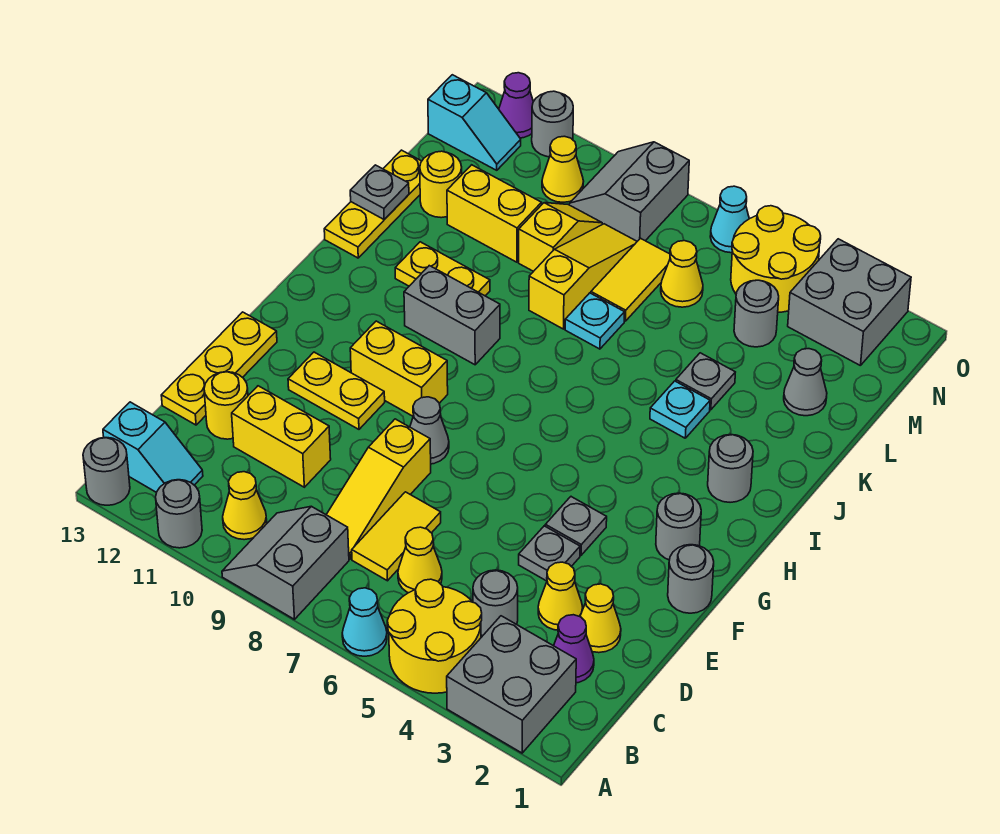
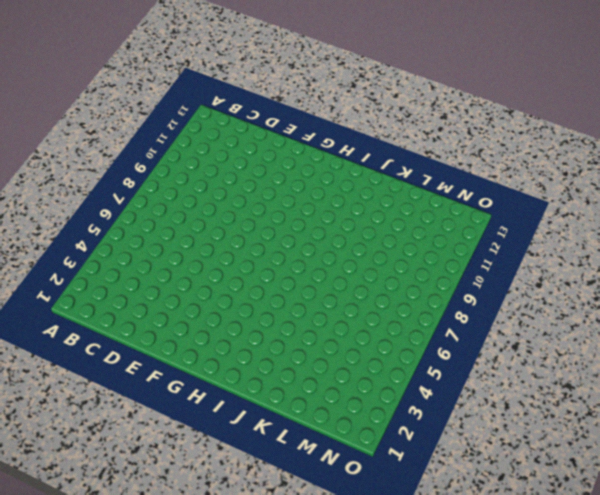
none -> grey 2x2 brick [447,616,576,753]
none -> yellow 2x2 round brick [387,579,482,693]
none -> cyan 1x1 cone [342,588,387,656]
none -> grey 2x2 slope [222,506,349,619]

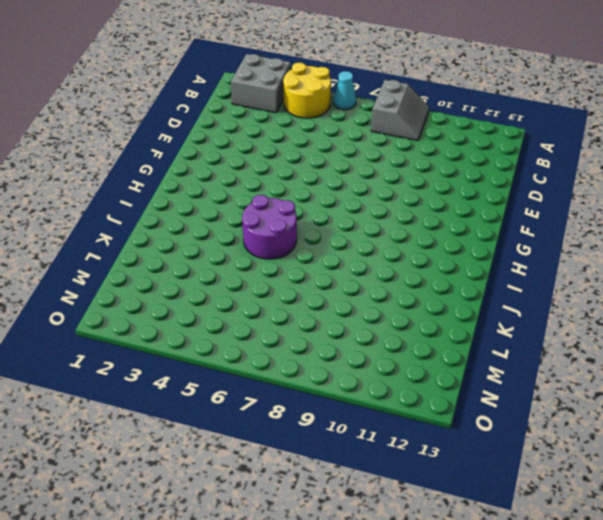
purple 2x2 round brick [242,195,297,259] -> none
none -> grey 1x1 round brick [156,480,202,548]
none -> grey 1x1 round brick [83,438,130,505]
none -> yellow 1x1 cone [223,472,267,540]
none -> cyan 1x2 slope [103,402,203,493]

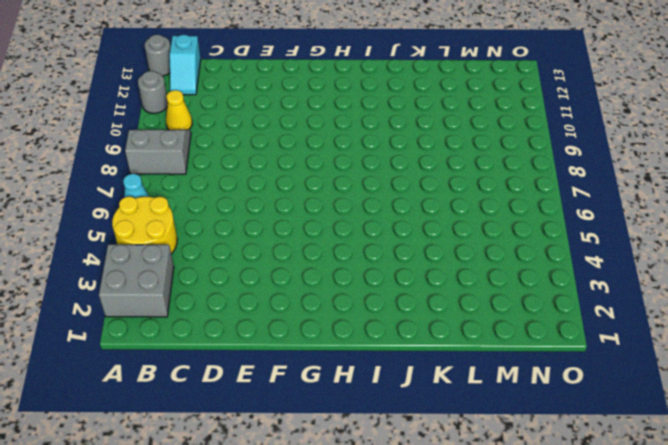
none -> purple 1x1 cone [554,615,594,683]
none -> grey 1x1 round brick [473,570,518,636]
none -> yellow 1x1 cone [398,527,442,593]
none -> yellow 1x2 tile [352,492,441,581]

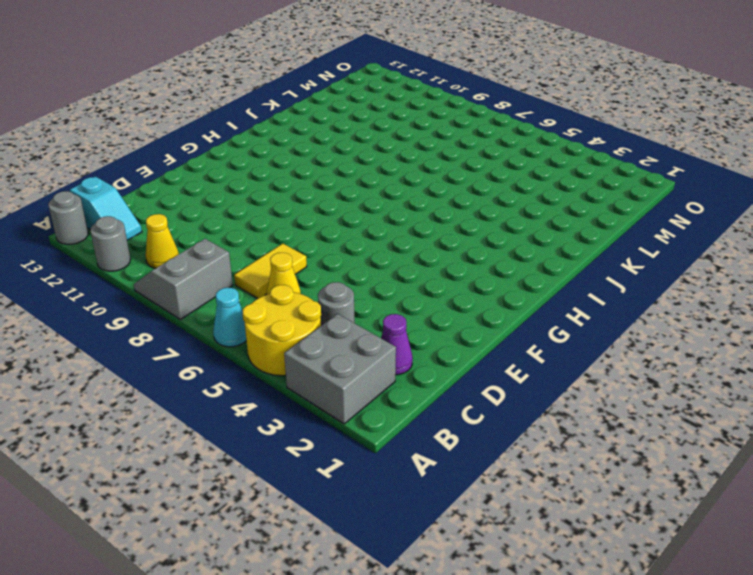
none -> yellow 1x3 slope [326,419,431,559]
none -> yellow 1x1 cone [580,584,621,653]
none -> yellow 1x1 cone [538,562,583,630]
none -> yellow 1x2 brick [232,386,331,487]

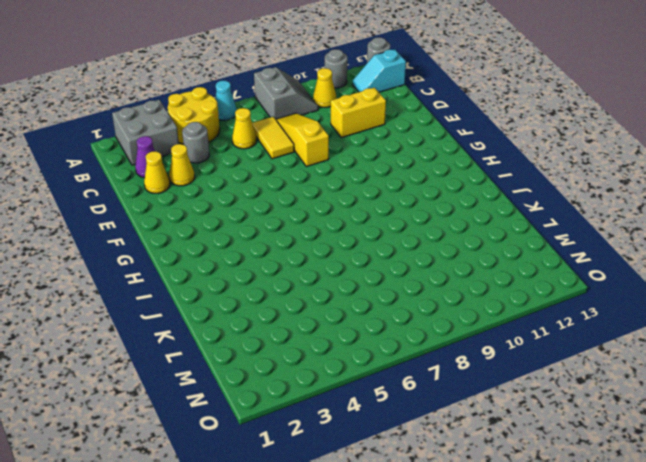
none -> yellow 1x1 round brick [204,372,248,439]
none -> yellow 1x3 plate [161,312,277,425]
none -> grey 1x1 plate [519,526,580,581]
none -> grey 1x1 round brick [668,545,714,613]

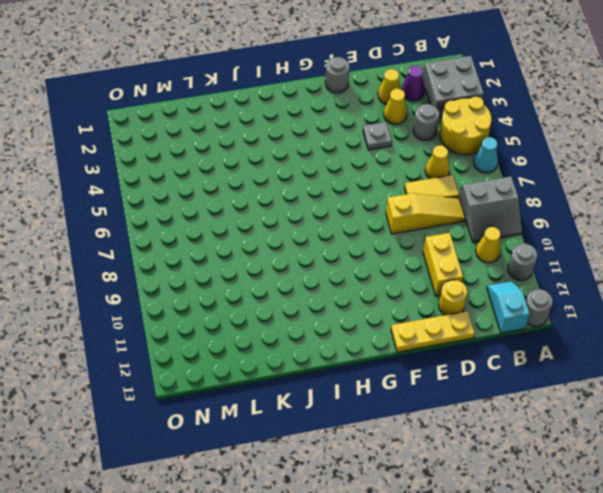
none -> grey 1x1 plate [545,497,607,555]
none -> grey 1x1 cone [410,397,449,464]
none -> yellow 1x2 plate [288,352,385,429]
none -> grey 1x1 round brick [656,493,701,560]

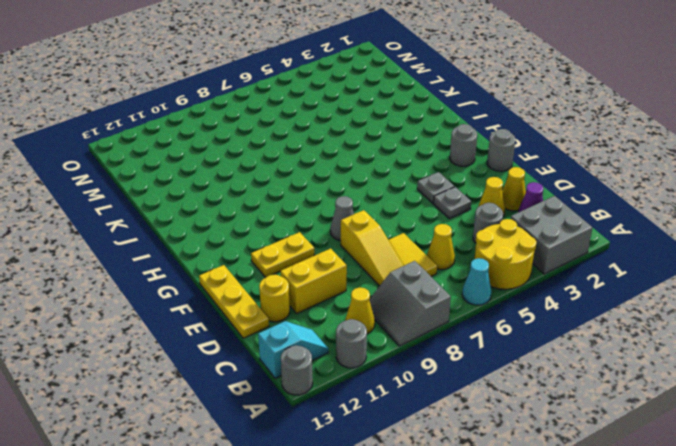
none -> yellow 1x2 brick [350,321,448,416]
none -> grey 1x1 round brick [708,435,753,502]
none -> grey 1x2 brick [404,266,500,365]
none -> cyan 1x1 plate [650,381,710,438]

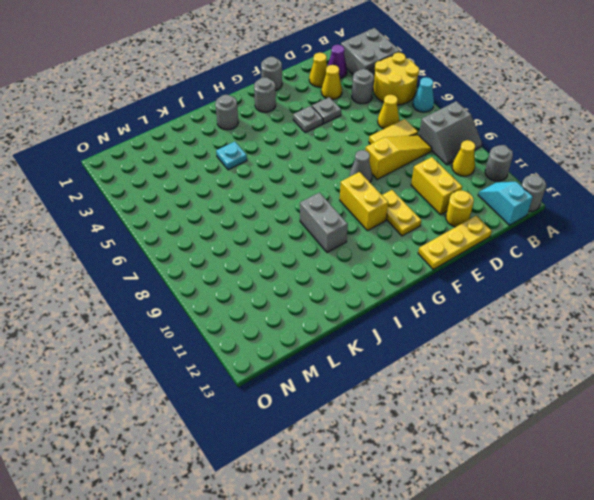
none -> yellow 1x2 plate [395,242,490,296]
none -> yellow 1x3 plate [324,150,422,258]
none -> grey 1x1 plate [676,353,735,410]
none -> cyan 1x1 plate [565,293,625,349]

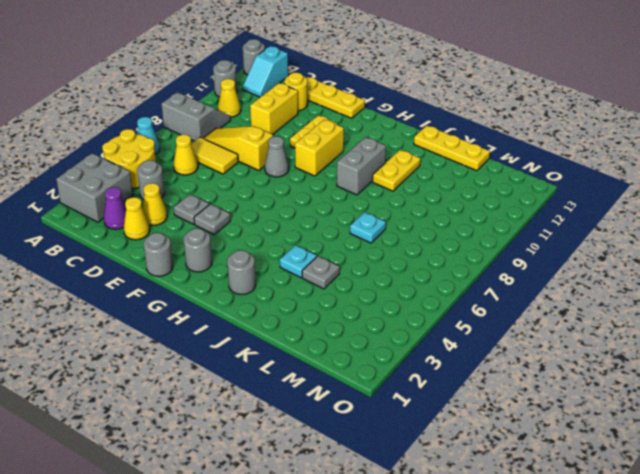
none -> yellow 1x3 slope [529,224,637,329]
none -> grey 1x1 cone [784,349,827,416]
none -> yellow 1x2 tile [591,238,670,321]
none -> yellow 1x2 slope [519,203,602,271]

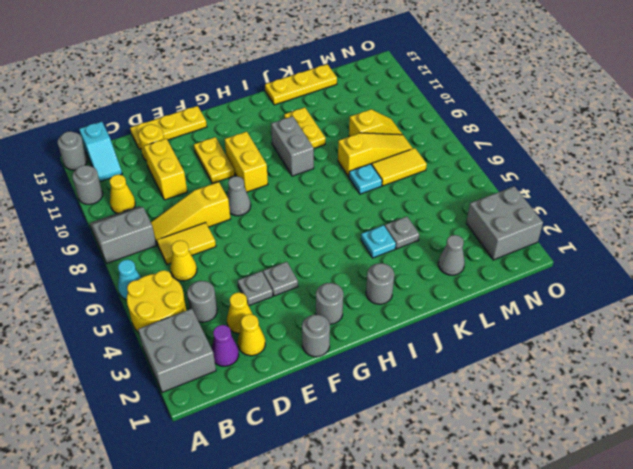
none -> yellow 1x2 brick [447,165,542,262]
none -> yellow 1x1 round brick [420,151,462,218]
none -> grey 1x1 round brick [734,280,779,347]
none -> yellow 1x1 cone [661,240,703,307]

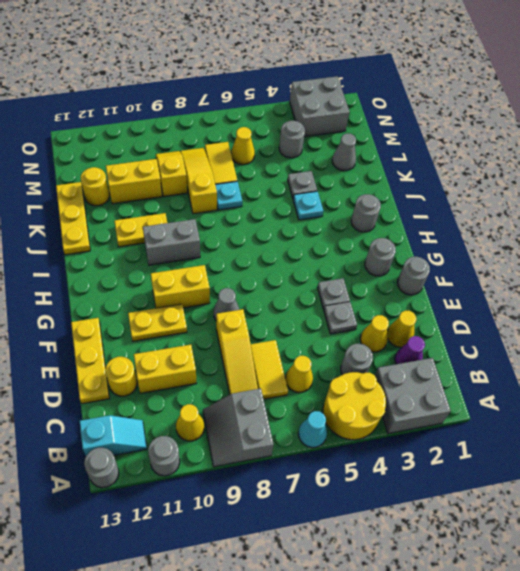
none -> yellow 2x2 round brick [731,206,821,312]
none -> grey 2x2 slope [569,142,689,241]
none -> yellow 1x1 cone [542,136,584,202]
none -> cyan 1x2 slope [428,75,521,170]

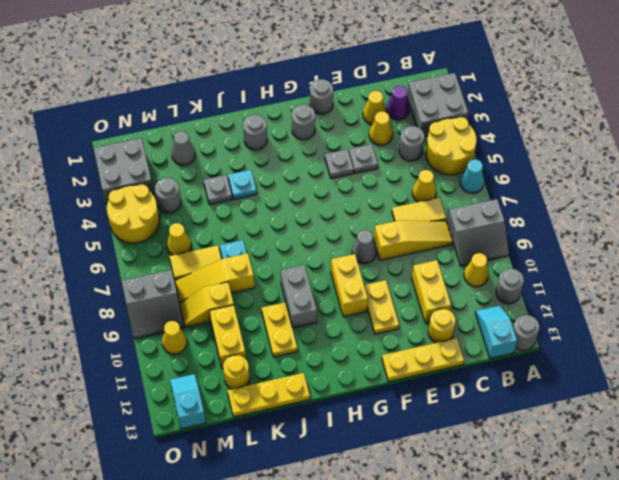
none -> cyan 1x1 cone [710,186,749,253]
none -> grey 1x1 round brick [532,91,573,157]
none -> purple 1x1 cone [499,73,533,138]
none -> grey 1x1 plate [350,165,409,219]

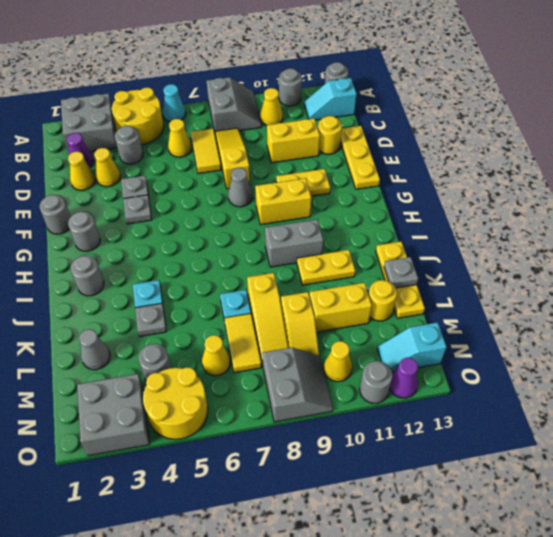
none -> cyan 1x1 cone [710,186,749,253]

